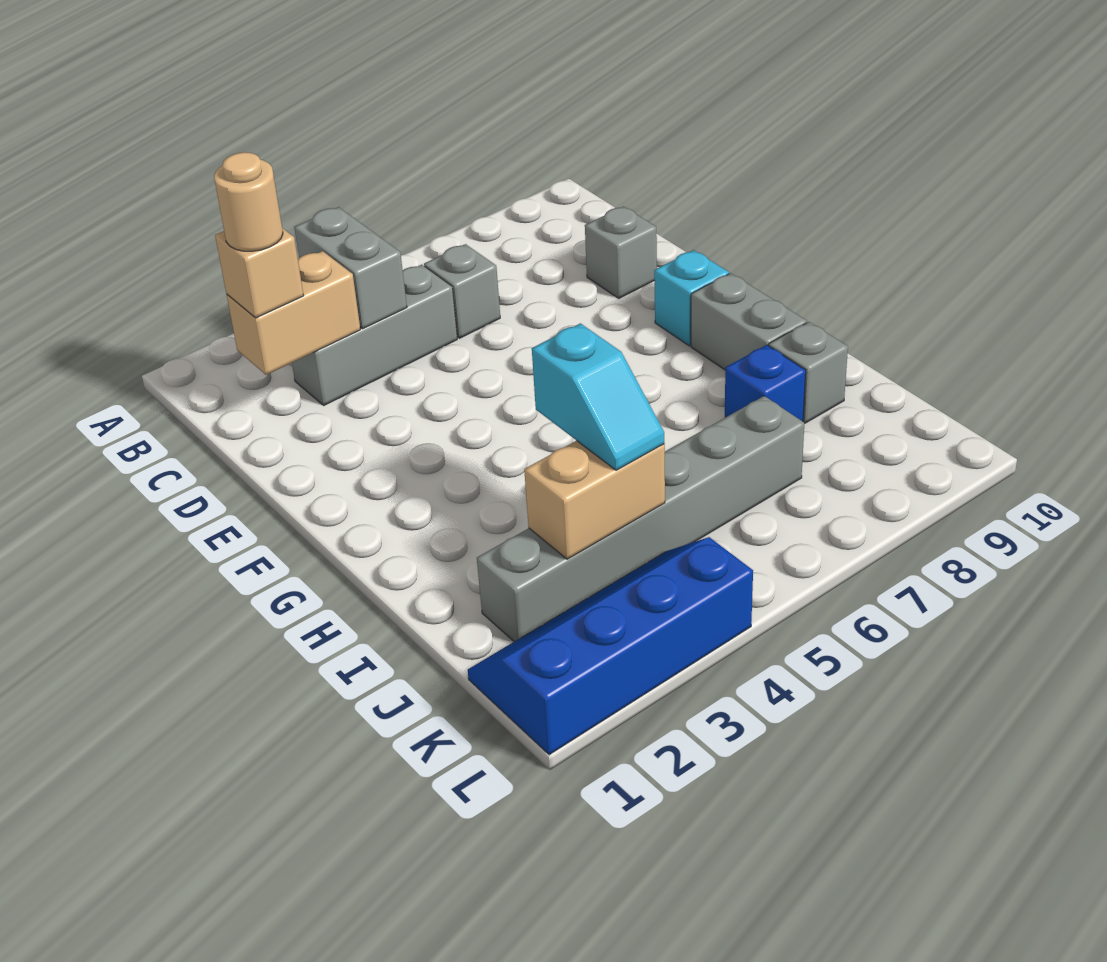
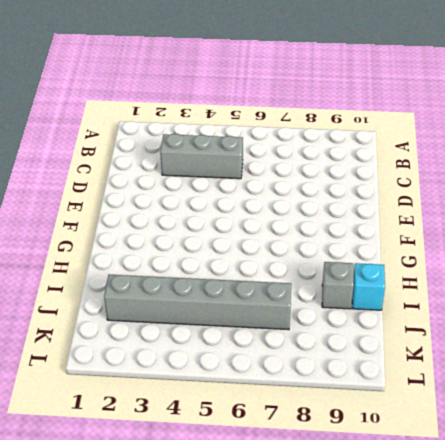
cyan 1x1 brick [352,263,385,310] -> cyan 1x1 brick moved to [654,250,729,346]
none -> grey 1x1 brick [424,244,500,338]
none -> grey 1x1 brick [585,207,657,298]
none -> grey 1x2 brick [691,273,807,370]

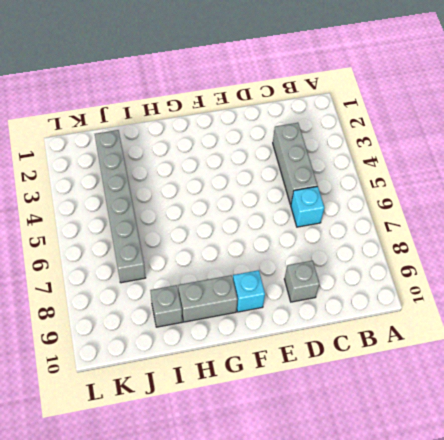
cyan 1x1 brick [291,186,324,227] -> grey 1x1 brick [424,244,500,338]
none -> blue 1x1 brick [725,345,806,422]
none -> blue 2x4 slope [468,537,753,755]
none -> grey 1x2 brick [294,207,407,329]

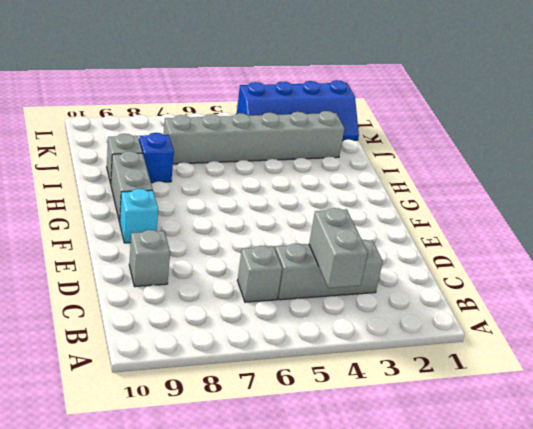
none -> tan 1x2 brick [227,251,360,375]
none -> tan 1x2 brick [524,441,665,559]
none -> tan 1x1 brick [215,228,304,318]

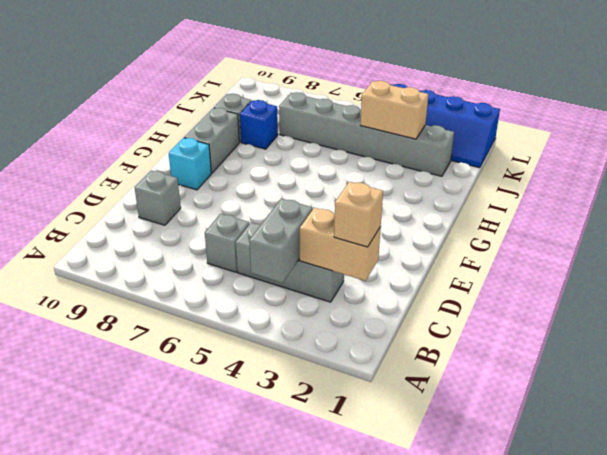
none -> cyan 1x2 slope [532,323,664,470]
none -> tan 1x1 round brick [214,152,283,251]

